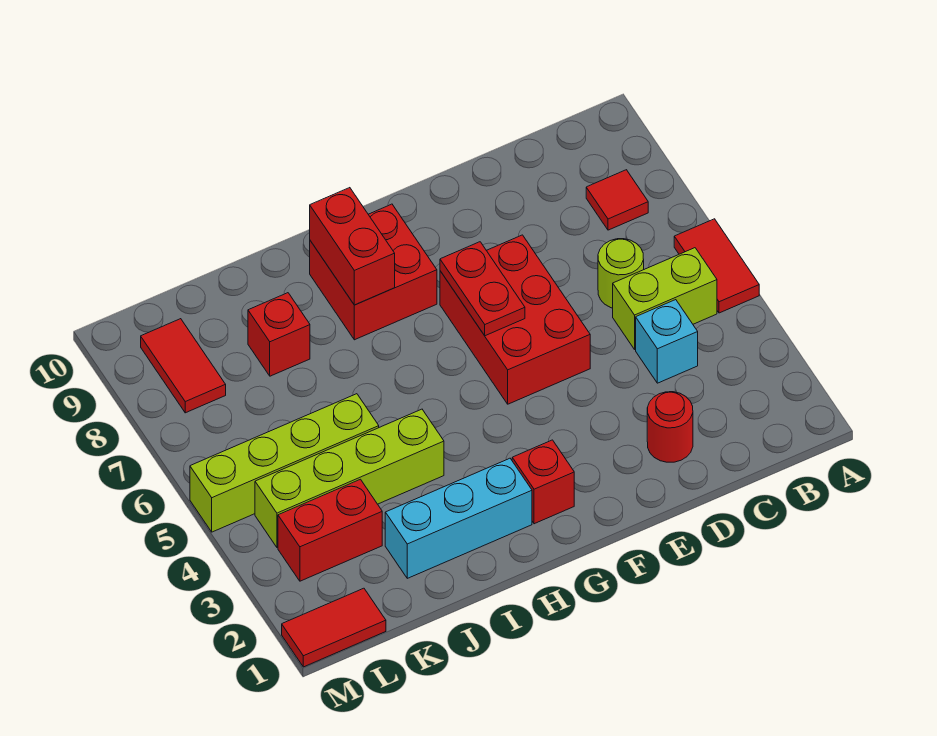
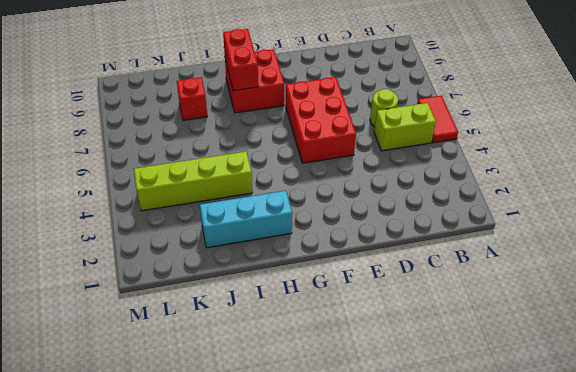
none -> red 1x1 tile [586,170,648,230]
none -> cyan 1x1 brick [636,300,698,383]
none -> red 1x1 round brick [647,392,693,462]

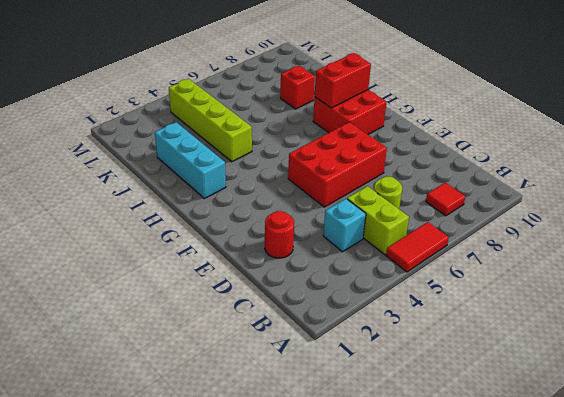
none -> red 1x1 brick [512,440,574,524]
none -> lime 1x4 brick [190,394,379,532]
none -> red 1x2 brick [278,479,382,581]

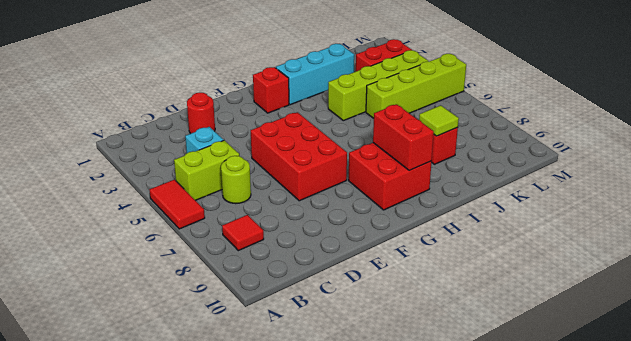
lime 1x1 tile [419,105,459,136] -> none
none -> red 1x2 tile [282,588,386,667]
none -> red 1x2 tile [141,319,226,413]
none -> red 1x2 plate [440,242,525,336]

